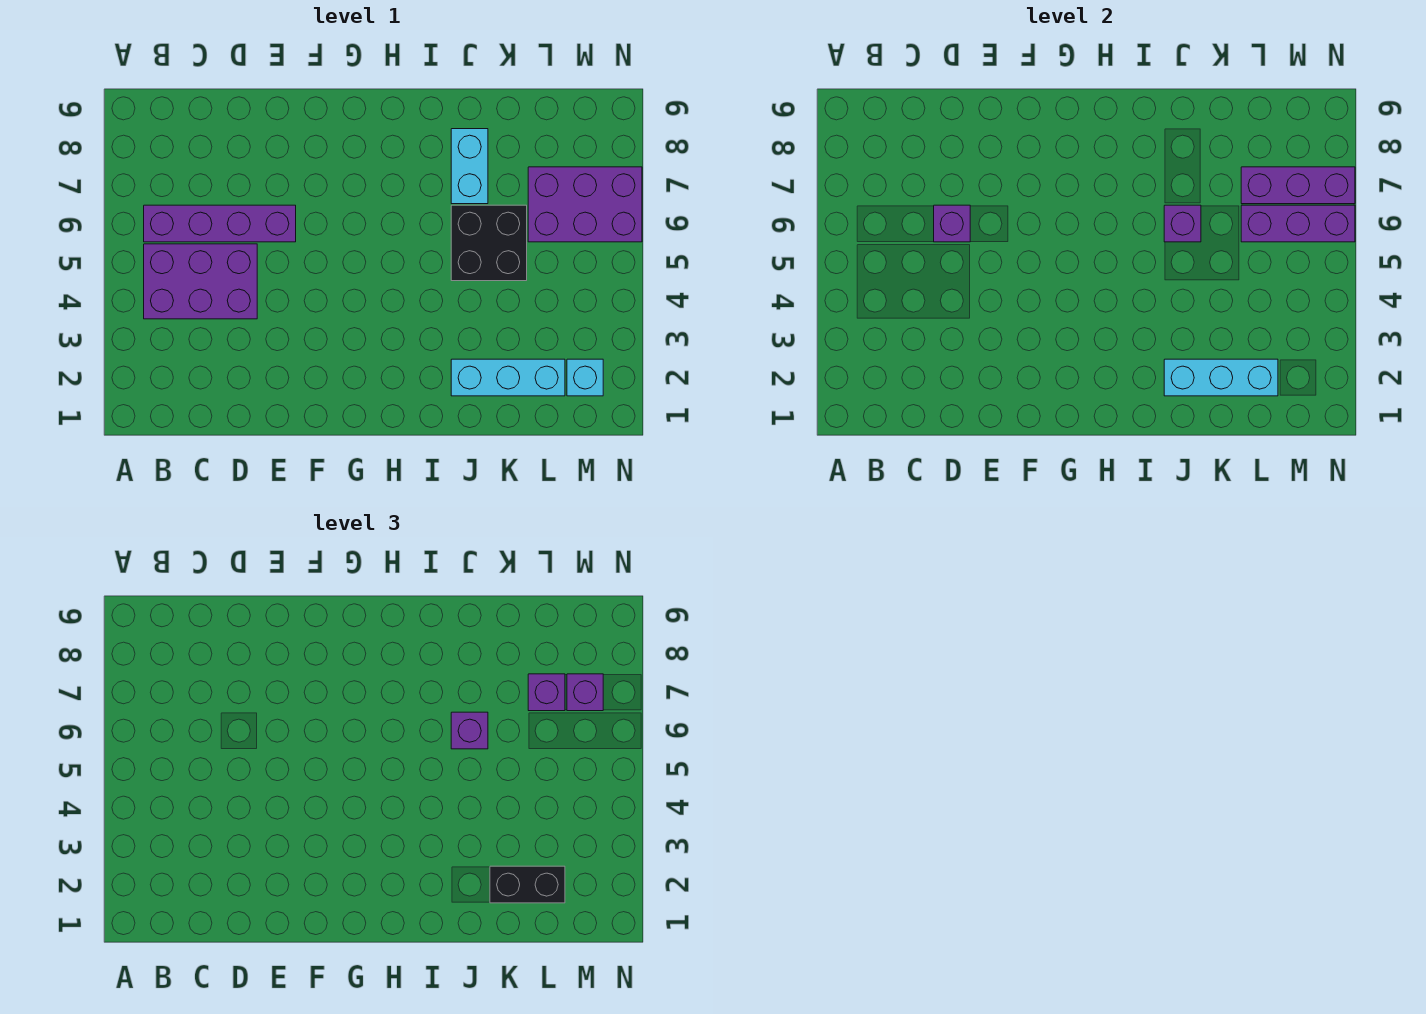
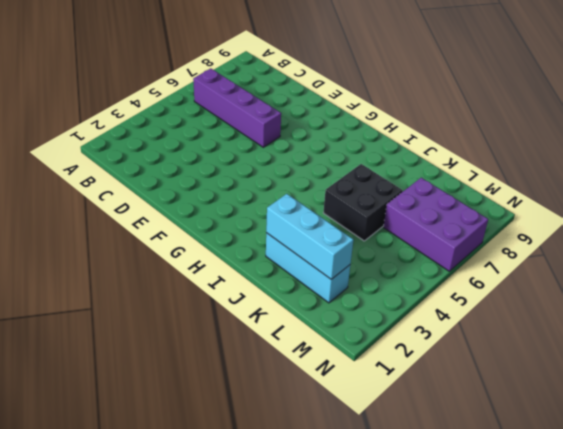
none -> purple 2x3 brick [144,244,257,319]
none -> cyan 1x2 brick [451,129,488,204]
none -> cyan 1x1 brick [567,359,603,396]

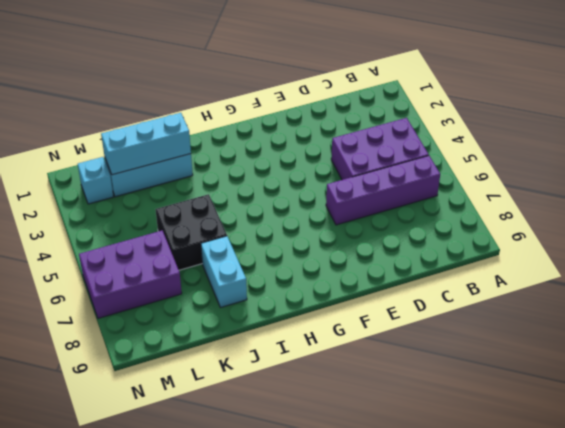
none -> purple 1x1 brick [934,205,970,242]
none -> purple 1x1 brick [1164,205,1201,242]
none -> purple 1x3 brick [1241,205,1355,242]

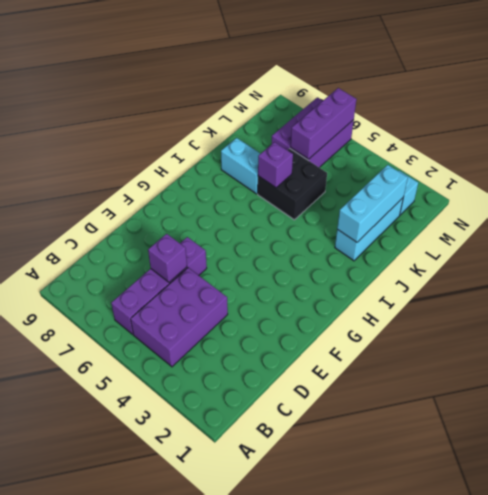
none -> purple 1x3 brick [1241,167,1355,204]
none -> purple 1x1 brick [451,712,488,749]
none -> black 1x2 brick [490,866,565,903]

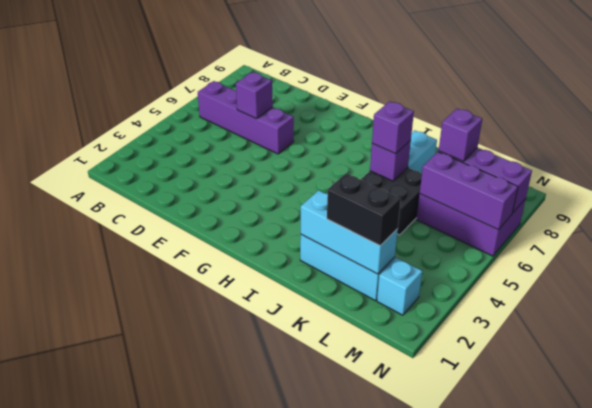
none -> purple 2x3 brick [144,244,257,319]
none -> purple 1x1 brick [567,674,603,711]

